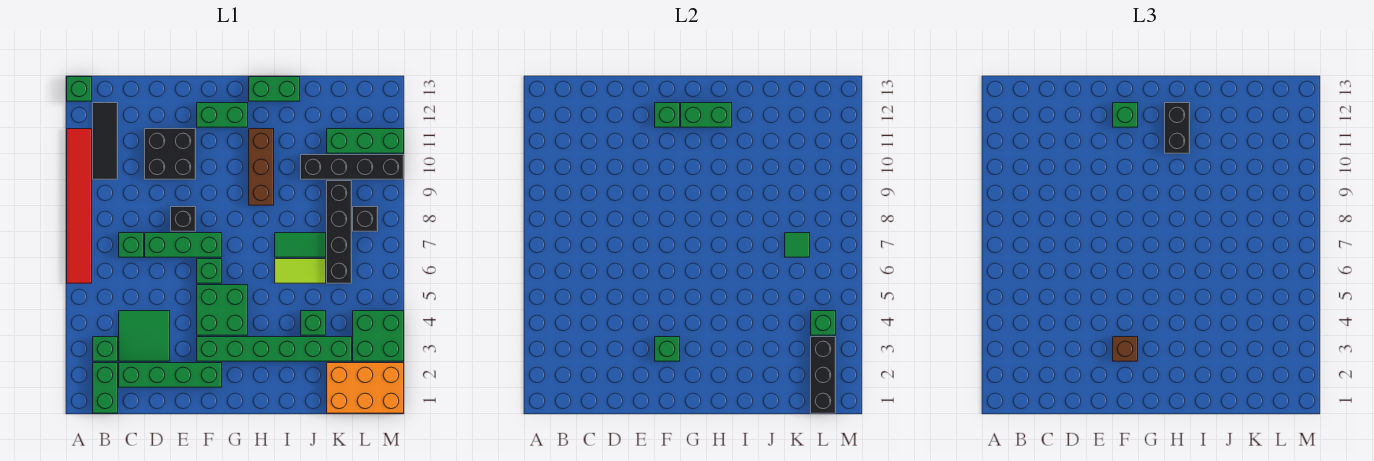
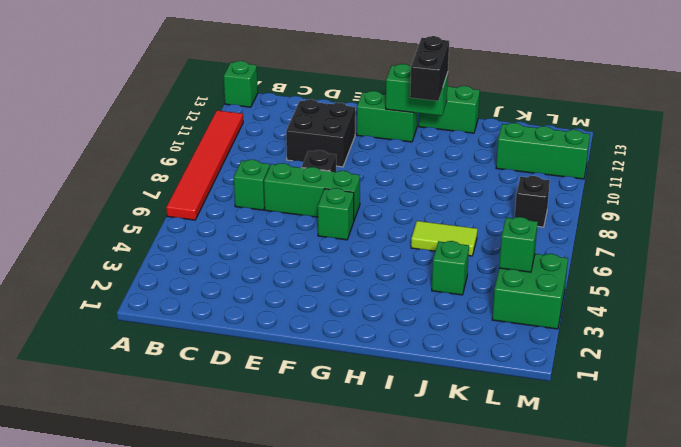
none -> green 1x2 brick [93,363,118,413]
none -> green 1x1 brick [93,337,118,361]
none -> black 1x3 tile [93,103,118,179]
none -> green 1x4 brick [119,363,222,387]

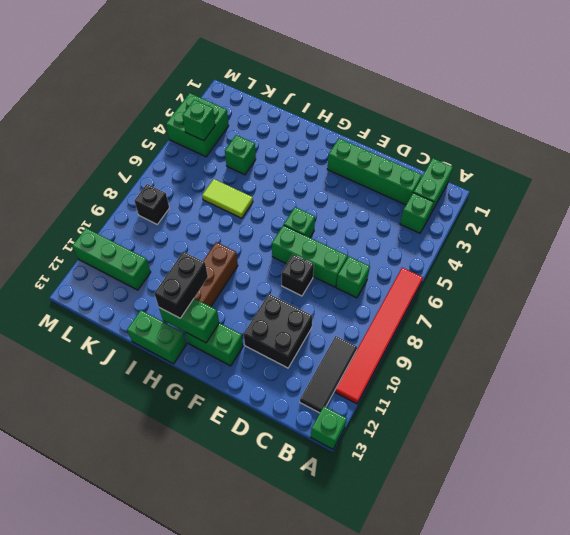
none -> green 2x2 tile [119,311,170,361]
none -> green 1x6 brick [197,337,352,361]
none -> green 2x2 brick [197,285,248,335]
none -> green 1x2 tile [275,233,326,257]

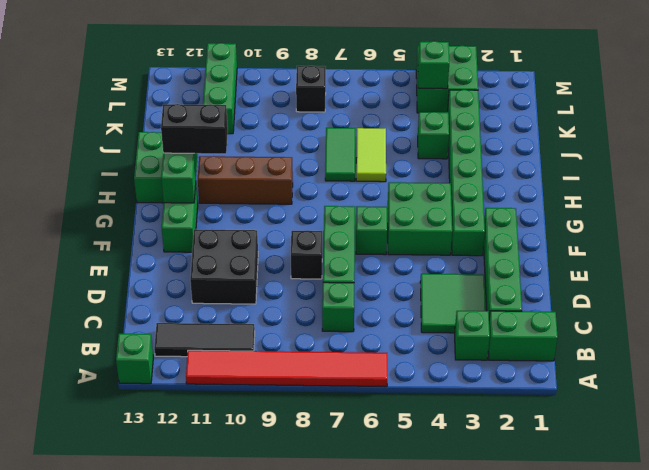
none -> black 1x4 brick [301,155,404,179]
none -> orange 2x3 brick [327,363,404,413]
none -> black 1x4 brick [327,181,352,283]
none -> green 1x1 brick [655,337,680,361]

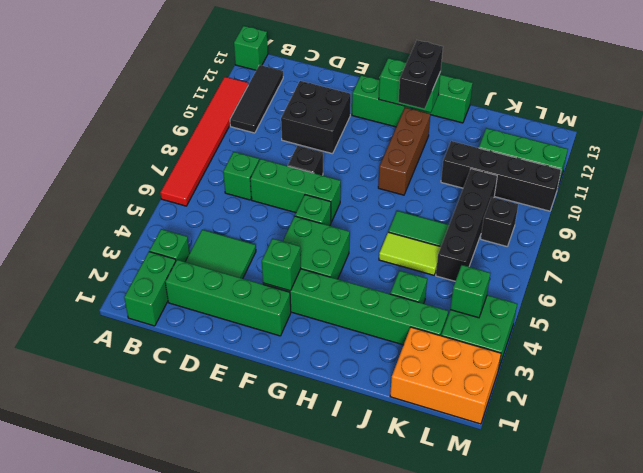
none -> green 1x1 brick [655,103,680,127]
none -> green 1x1 tile [785,233,810,257]
none -> black 1x3 brick [811,337,836,413]
none -> brown 1x1 brick [1113,337,1138,361]

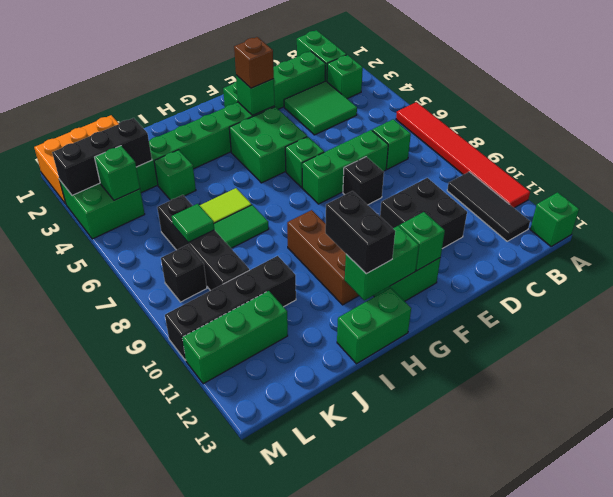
black 1x3 brick [52,118,152,195] -> black 1x3 brick turned to [811,337,836,413]
none -> green 1x1 brick [1113,103,1138,127]

